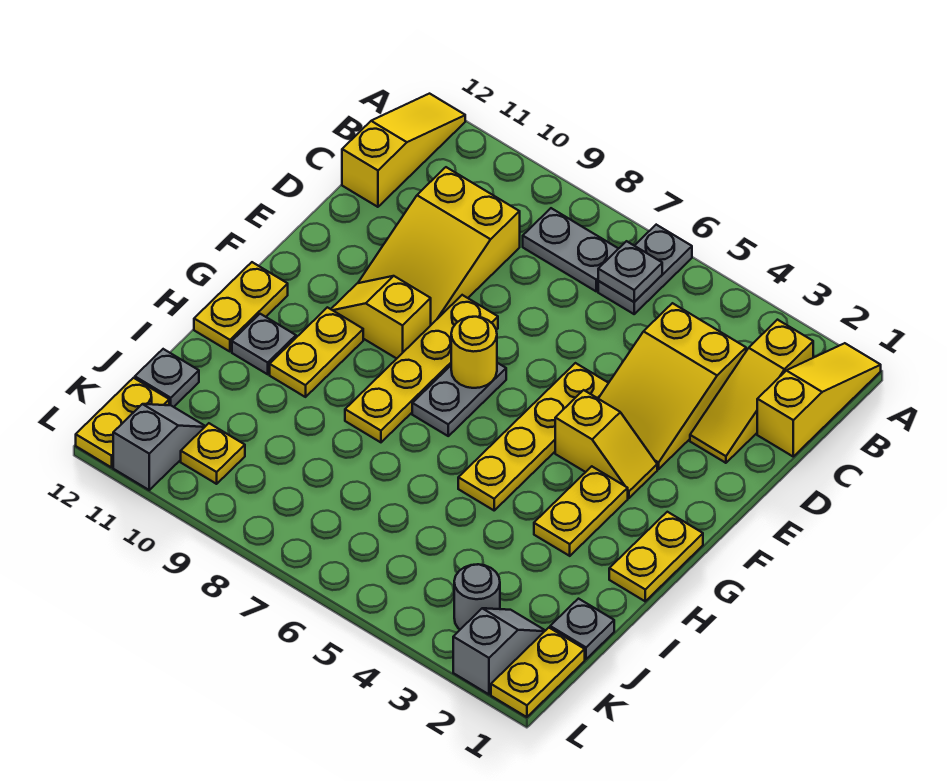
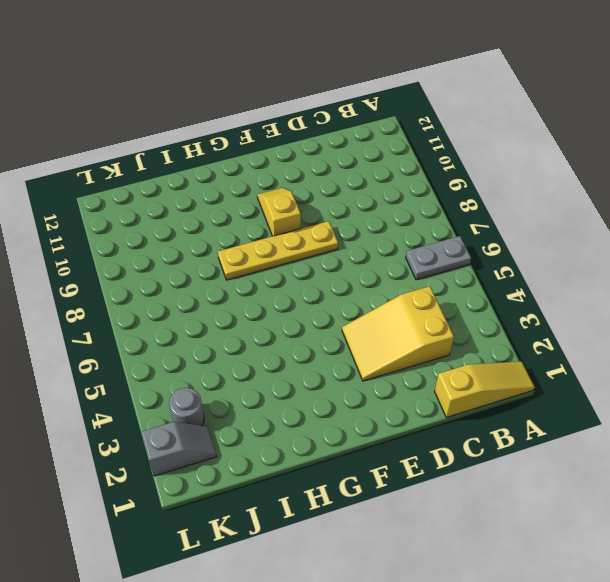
none -> yellow 1x3 slope [342,94,465,207]
none -> yellow 1x3 slope [690,320,813,463]
none -> grey 1x2 plate [523,208,618,291]

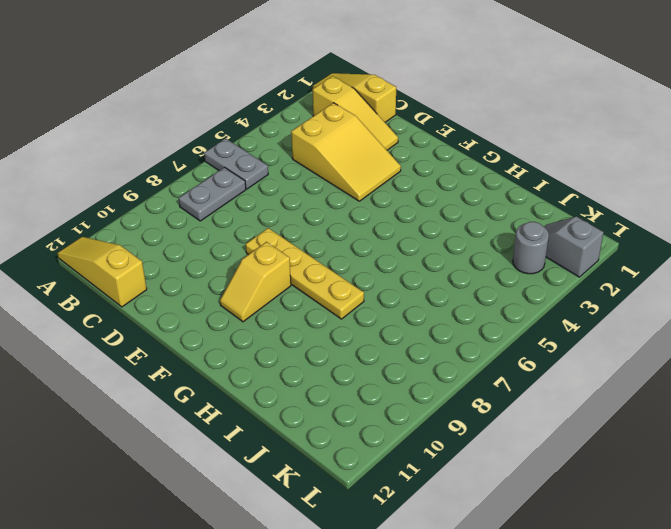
none -> yellow 2x3 slope [358,167,520,325]
none -> yellow 1x4 plate [458,363,608,510]
none -> yellow 1x2 slope [555,390,657,498]

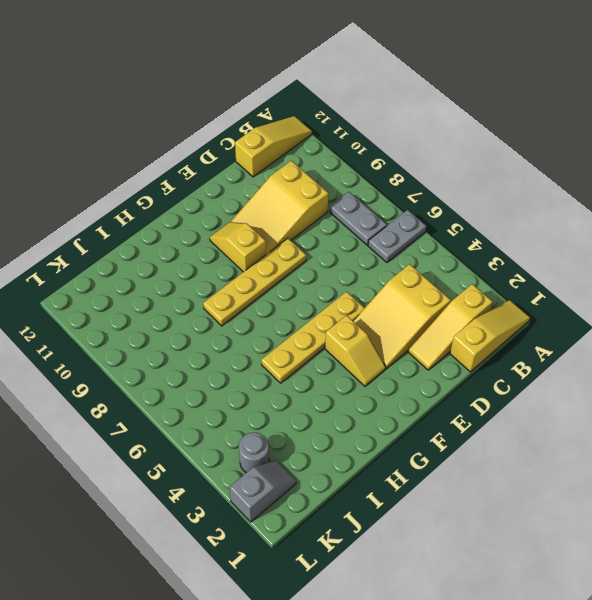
none -> grey 1x2 plate [412,363,506,436]
none -> yellow 1x2 plate [609,512,703,601]
none -> yellow 1x2 plate [534,466,628,556]

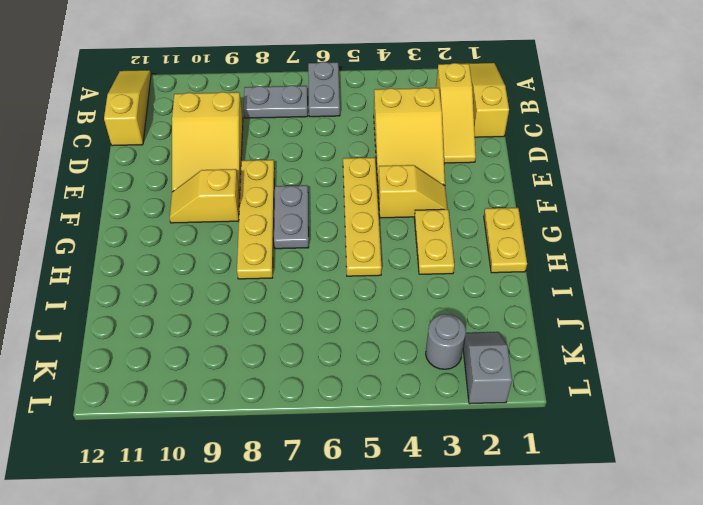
none -> yellow 1x2 plate [270,307,363,397]
none -> yellow 1x2 plate [194,262,288,352]
none -> grey 1x1 plate [232,314,296,374]

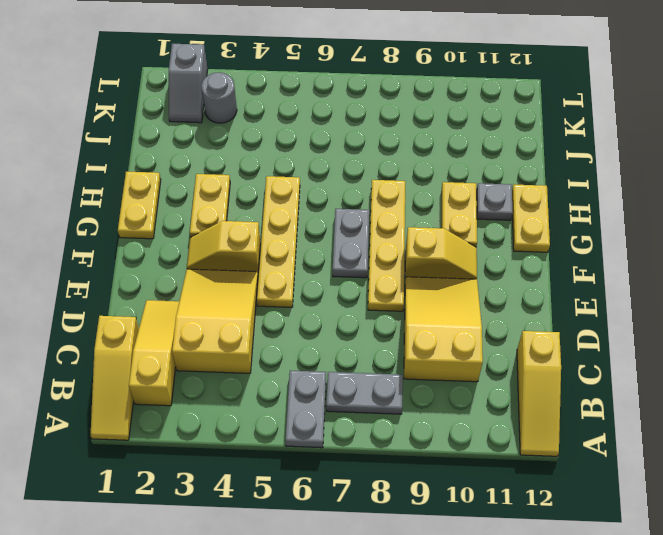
none -> grey 1x1 plate [550,599,614,659]
none -> grey 1x1 plate [135,349,199,407]
none -> yellow 1x2 plate [491,628,585,717]

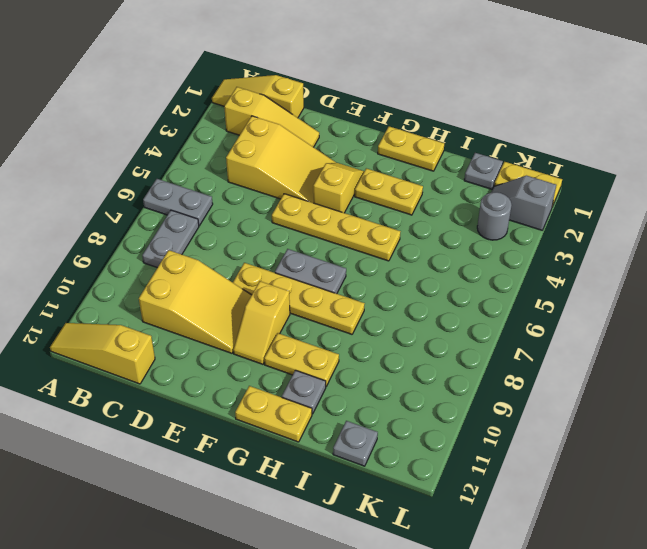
none -> yellow 1x1 plate [181,423,245,484]
none -> grey 1x2 slope [113,404,205,490]
none -> yellow 1x2 plate [76,378,169,467]

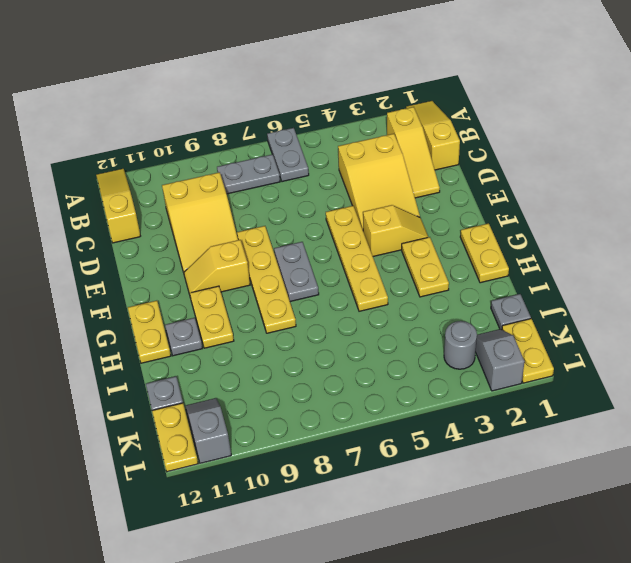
none -> yellow 1x1 plate [181,423,245,484]
none -> grey 1x1 plate [598,241,662,302]
none -> yellow 1x1 round brick [451,317,497,388]

